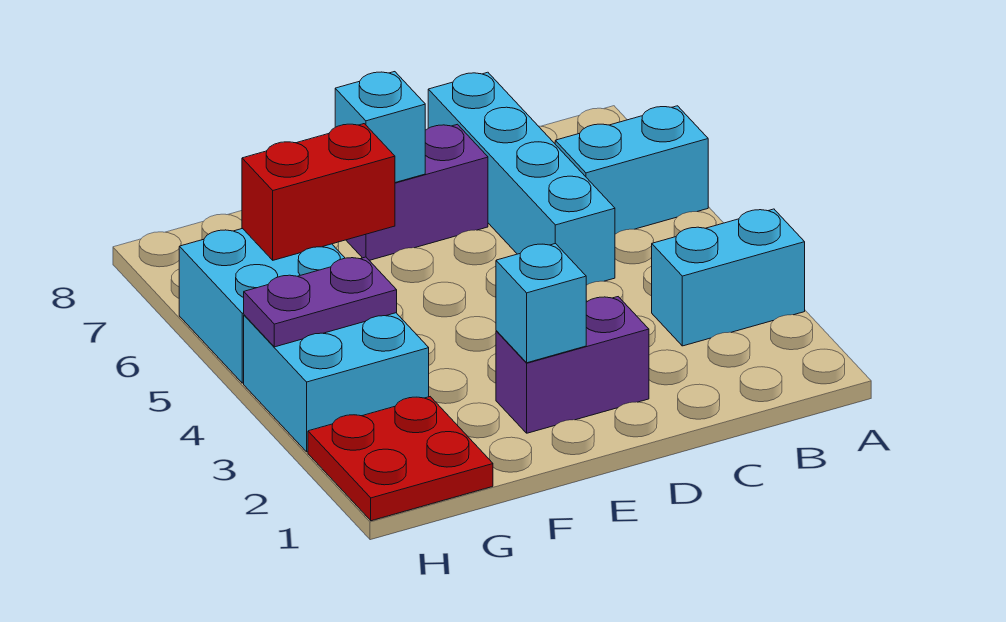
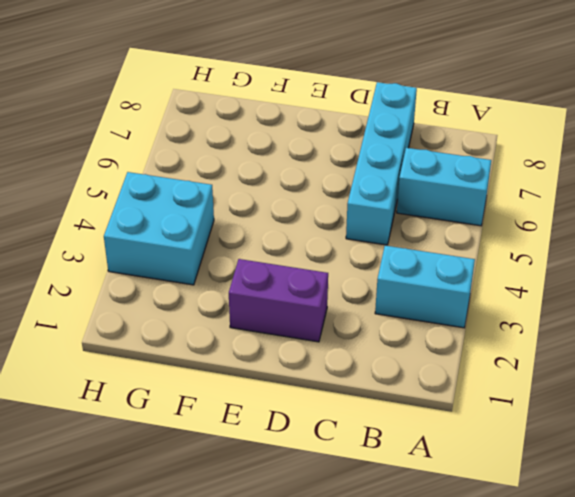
none -> purple 1x2 brick [346,124,488,260]
none -> red 2x2 plate [308,397,493,521]
none -> cyan 2x2 brick [179,228,345,383]

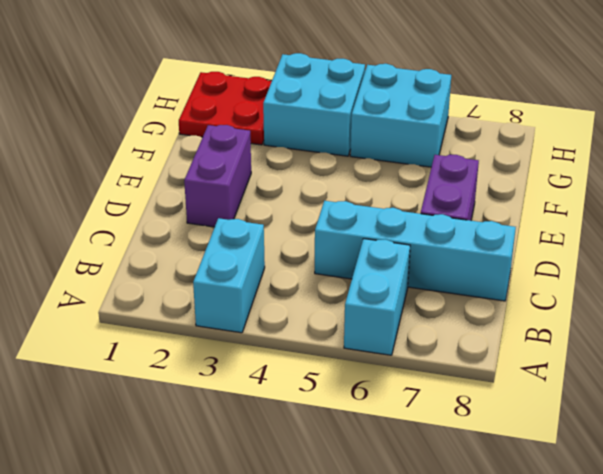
none -> cyan 1x1 brick [496,243,586,363]
none -> cyan 1x1 brick [335,72,425,183]
none -> red 1x2 brick [242,124,395,260]

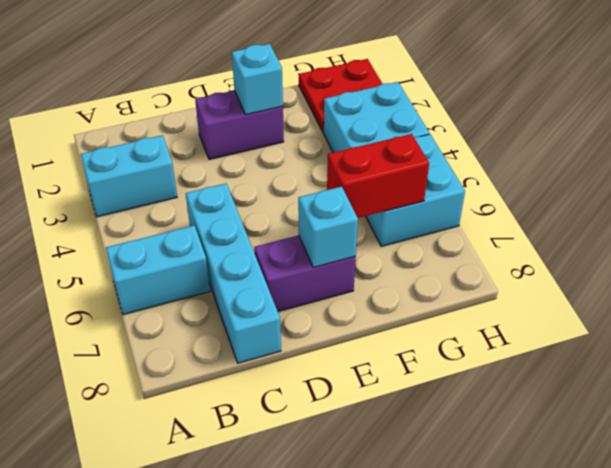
none -> purple 1x2 plate [244,257,397,347]

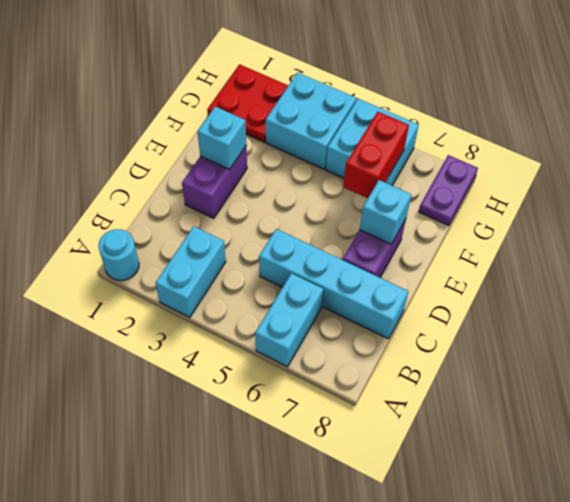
cyan 1x1 round brick [98,229,139,280] -> none
purple 1x2 plate [419,155,478,226] -> purple 1x2 plate moved to [244,257,397,347]

